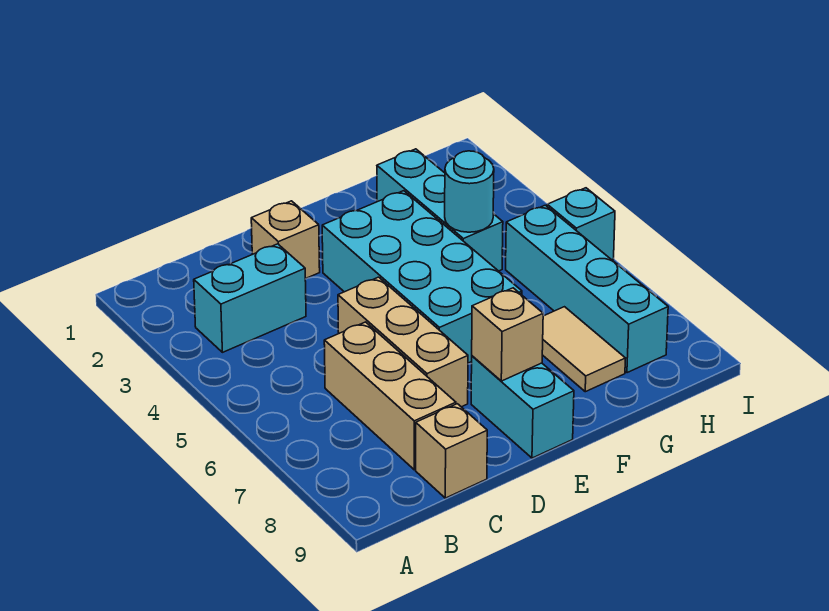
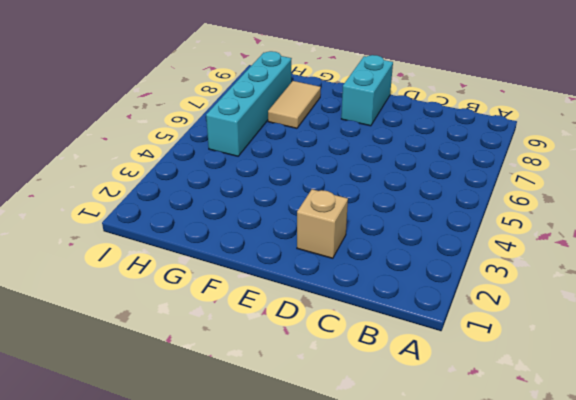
none -> cyan 1x2 brick [194,244,306,352]
none -> tan 1x3 brick [324,322,456,470]
none -> tan 1x1 brick [416,404,487,498]

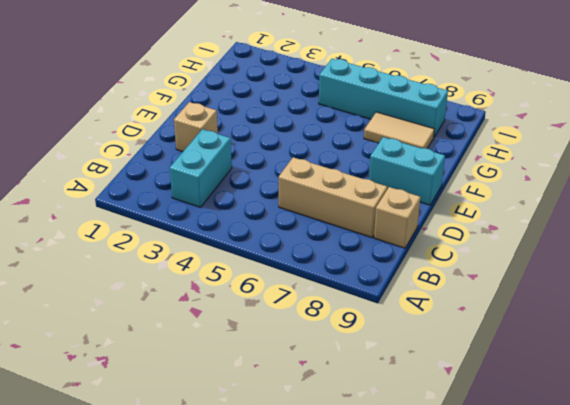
none -> tan 1x3 brick [338,277,468,407]
none -> cyan 2x4 brick [322,191,522,363]
none -> cyan 1x3 brick [377,149,503,271]

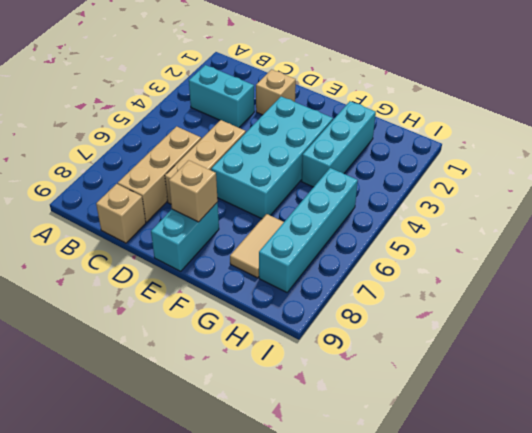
none -> cyan 1x1 brick [547,188,615,260]
none -> cyan 1x1 round brick [445,151,494,232]

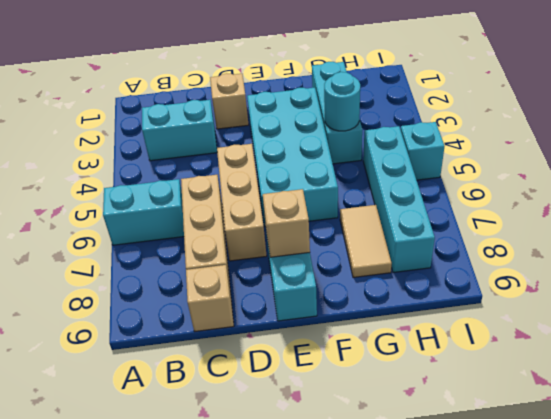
cyan 1x2 brick [103,179,184,245] -> none

